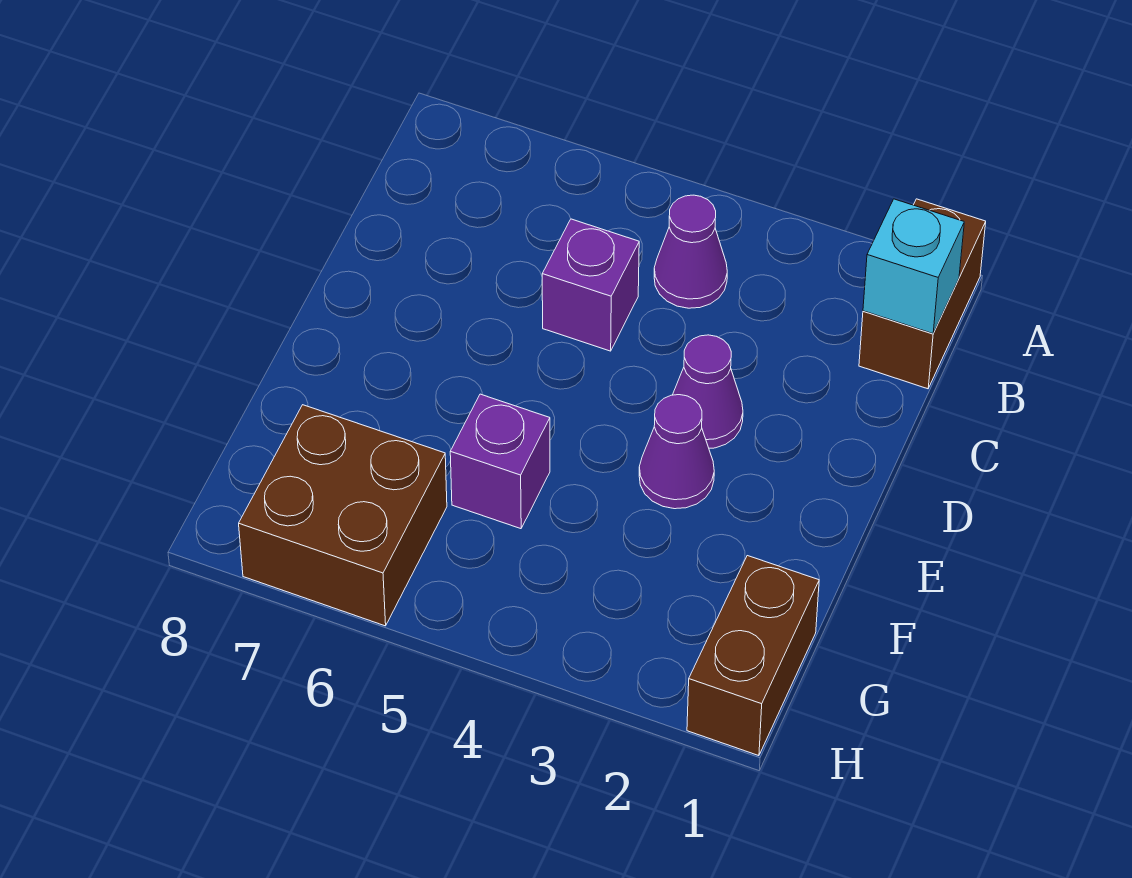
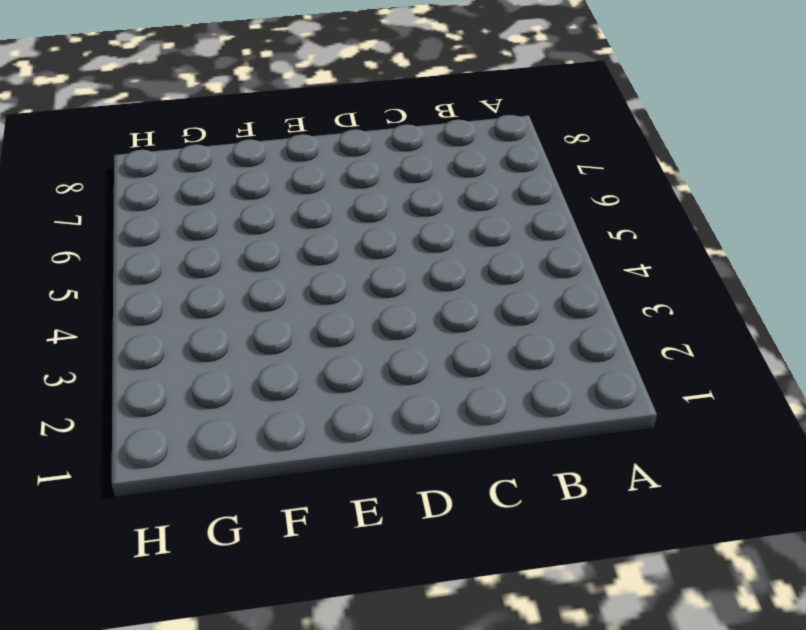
none -> brown 1x2 brick [859,199,986,389]
none -> purple 1x1 cone [654,195,727,308]

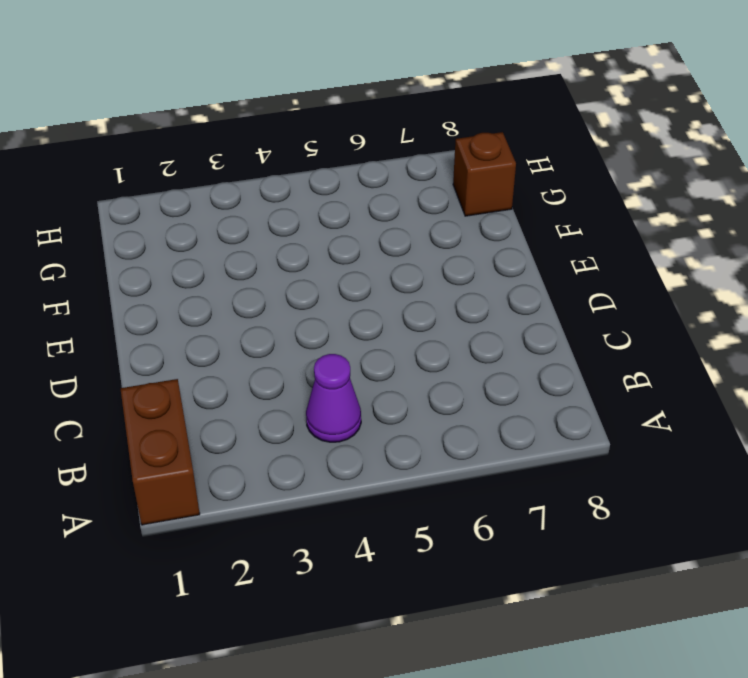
brown 1x1 brick [453,132,516,216] -> none
none -> purple 1x1 brick [542,219,639,351]
none -> purple 1x1 cone [673,335,743,448]

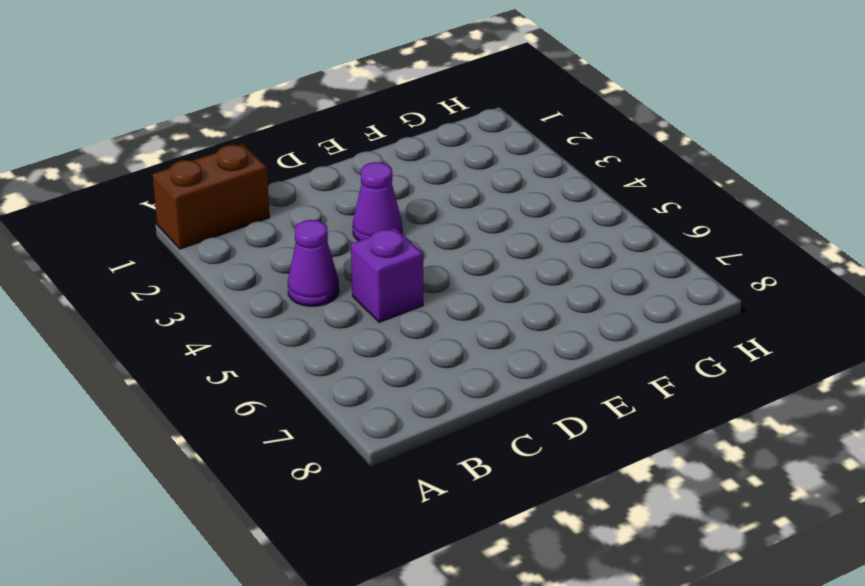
none -> purple 1x1 cone [639,395,714,509]
none -> purple 1x1 brick [450,394,550,529]

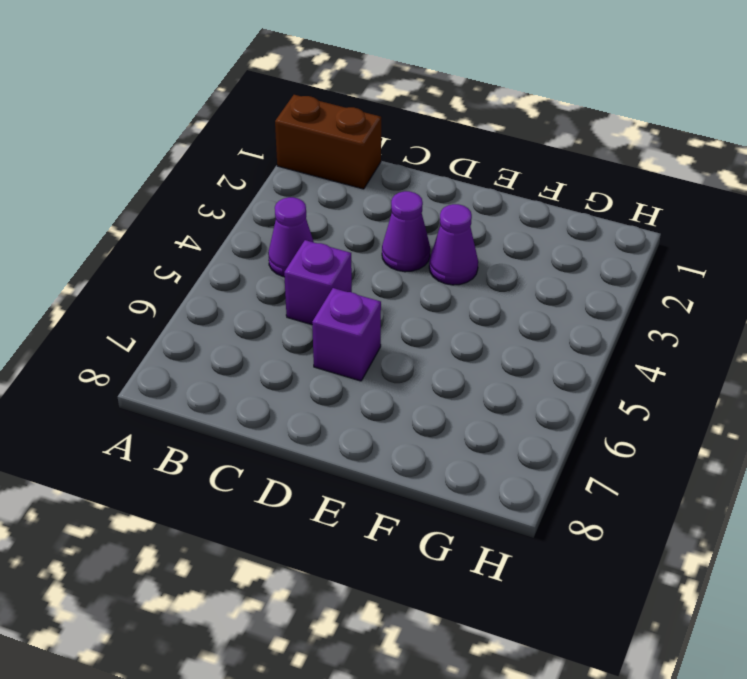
purple 1x1 brick [312,288,381,381] -> purple 1x1 brick moved to [450,394,550,529]
none -> brown 1x2 brick [687,556,819,756]
none -> brown 2x2 brick [239,405,447,626]

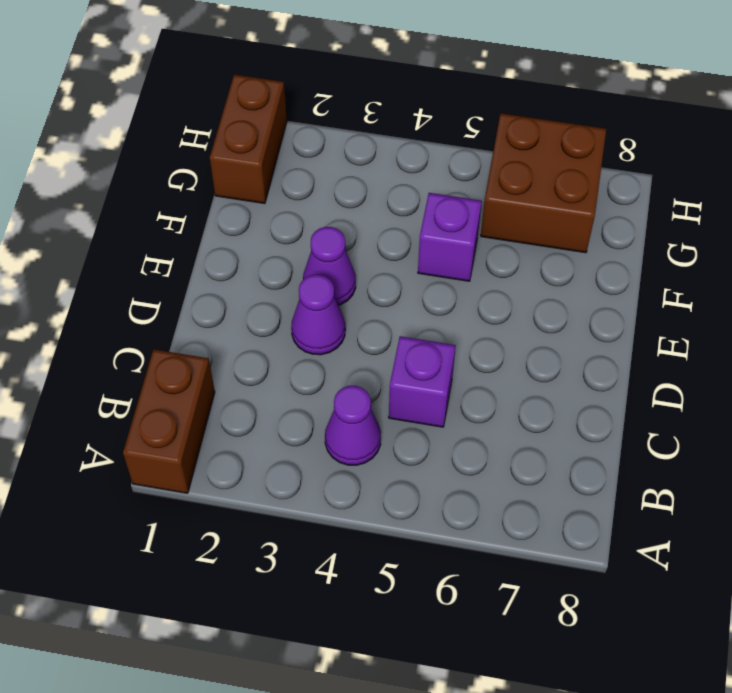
none -> cyan 1x1 brick [863,199,964,334]

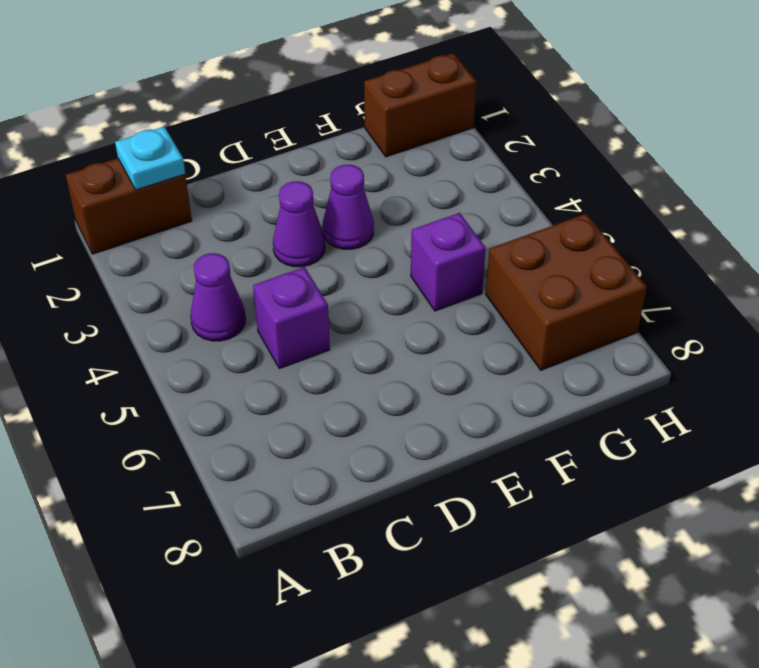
cyan 1x1 plate [115,127,185,190] -> cyan 1x1 brick [863,199,964,334]

